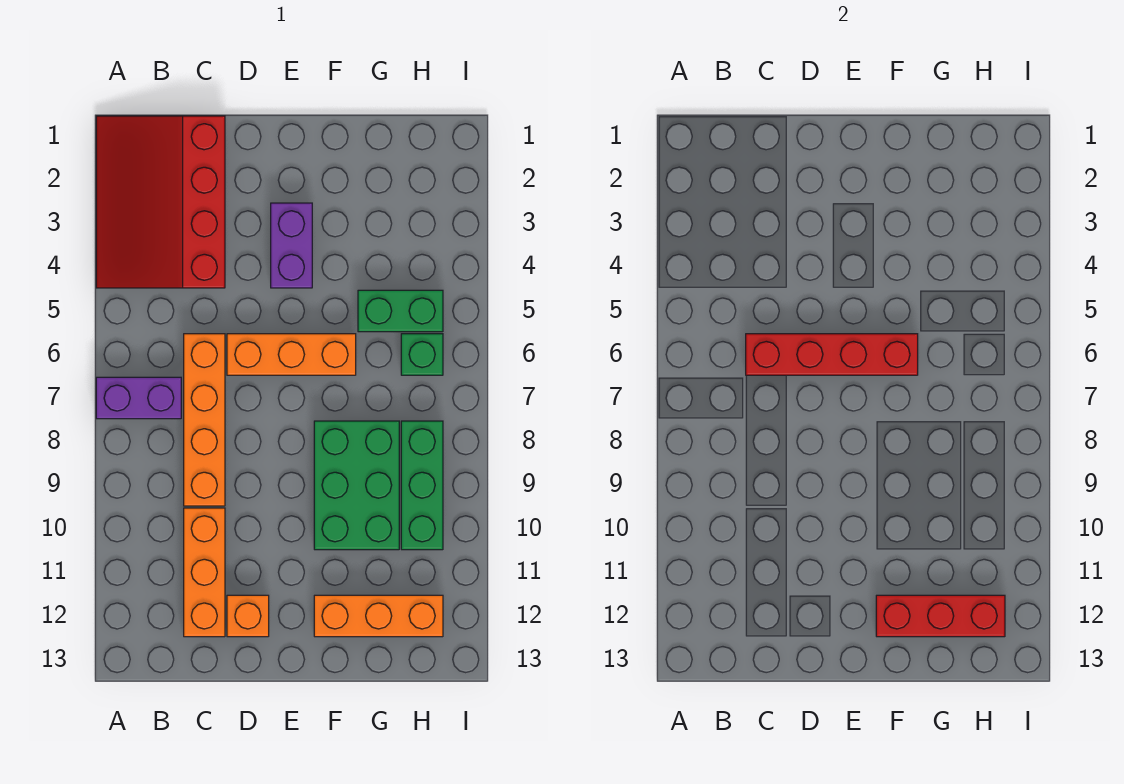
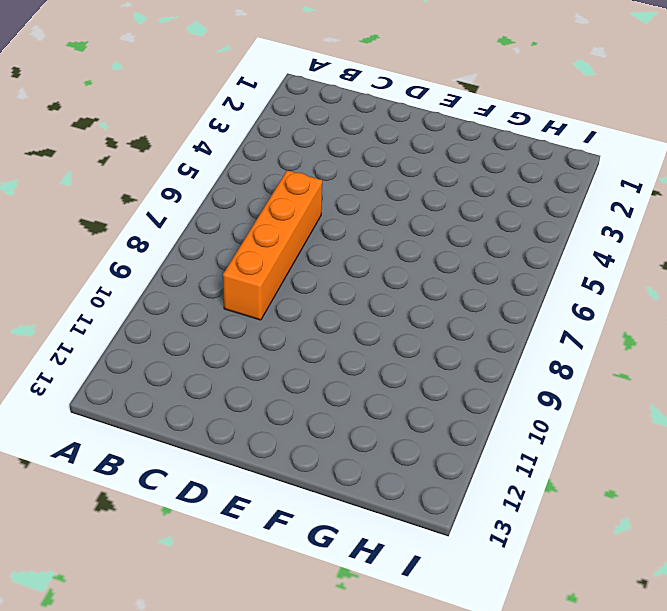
none -> red 3x4 slope [96,116,225,288]
none -> purple 1x2 brick [96,377,181,419]
none -> orange 1x3 brick [184,508,225,637]

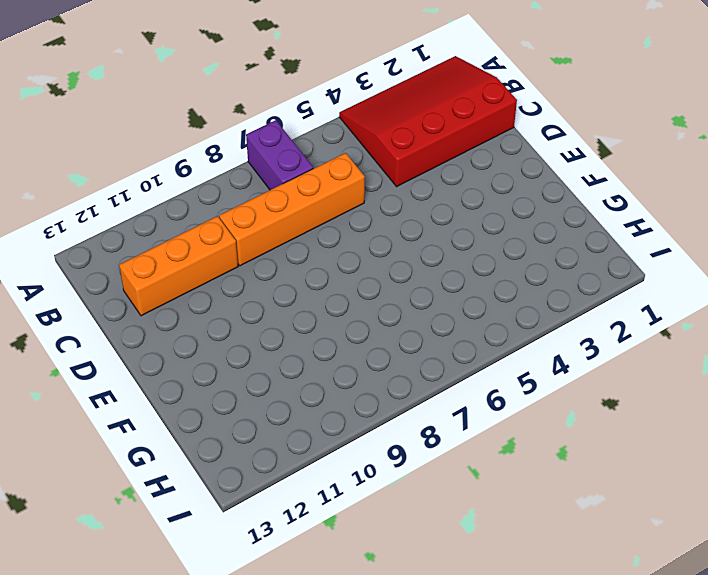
none -> orange 1x3 brick [227,334,356,375]
none -> orange 1x1 brick [227,595,269,637]
none -> purple 1x2 brick [271,203,312,288]

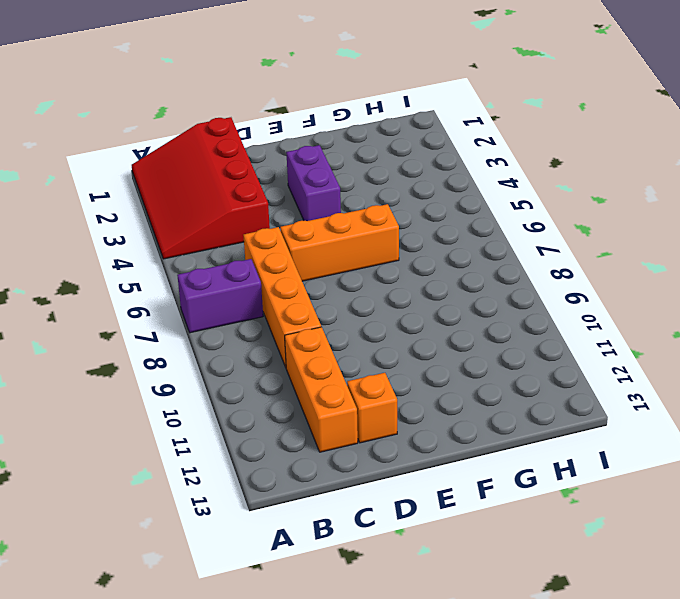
none -> green 2x3 brick [314,421,399,550]
none -> orange 1x3 brick [314,595,443,637]
none -> green 1x2 brick [358,290,443,332]

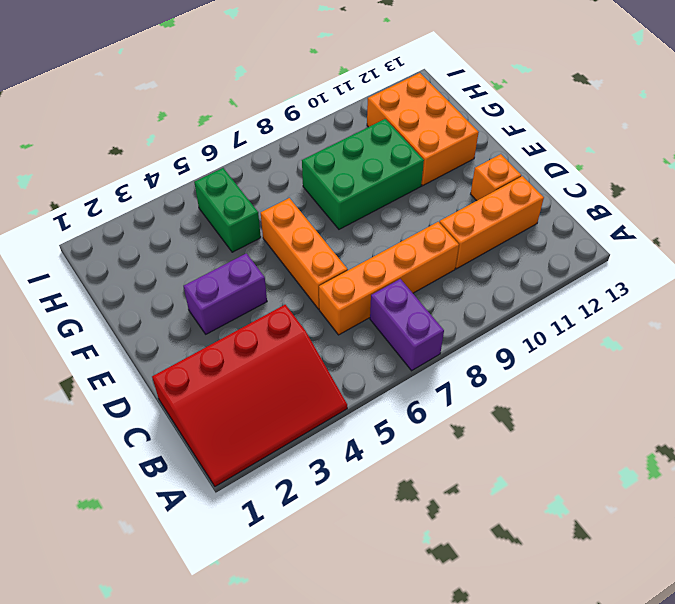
orange 2x3 brick [367,73,479,186] -> orange 1x3 brick [314,595,443,637]
none -> green 1x1 brick [401,334,443,375]
none -> green 1x3 brick [401,421,443,550]
none -> red 1x4 brick [746,334,918,375]

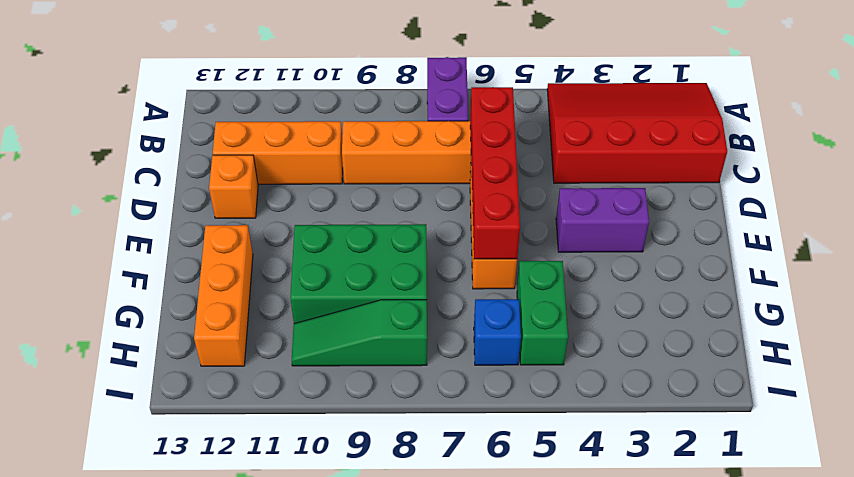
blue 1x1 brick [474,299,521,365] -> green 1x1 brick [401,334,443,375]
green 1x3 slope [292,300,427,366] -> green 1x3 brick [401,421,443,550]
none -> red 1x3 brick [876,595,1005,637]

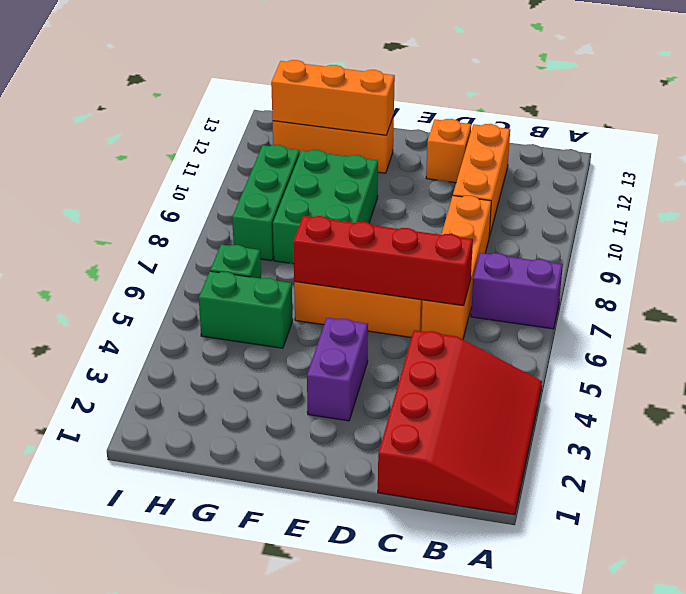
orange 1x3 brick [271,60,395,135] -> red 1x3 brick [876,595,1005,637]

